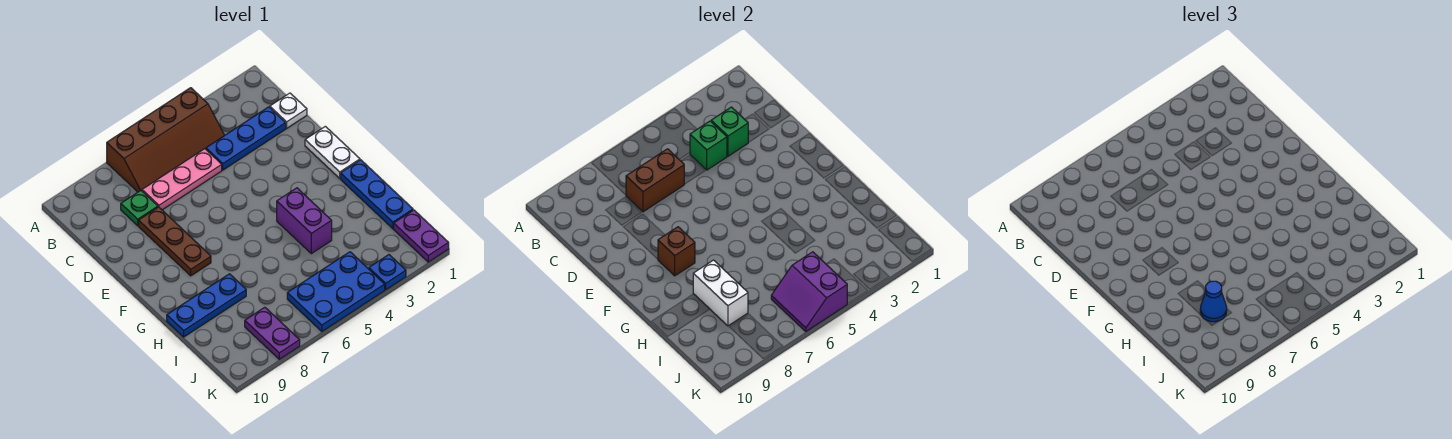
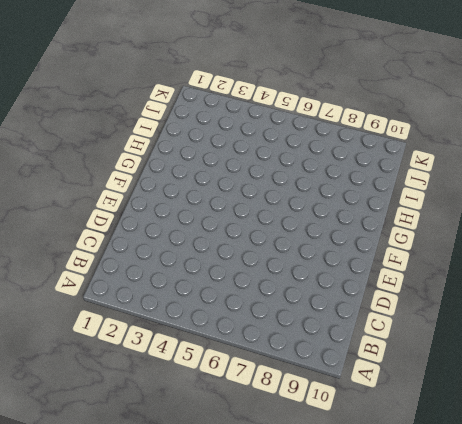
none -> brown 2x4 slope [107,88,225,192]
none -> white 1x1 plate [270,93,307,128]
none -> blue 1x3 plate [206,107,286,170]

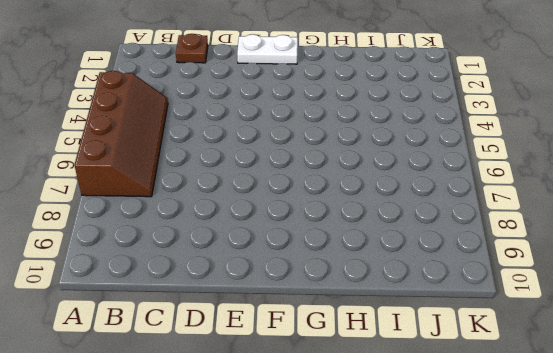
brown 1x1 plate [176,34,208,63] -> white 1x1 plate [270,93,307,128]
none -> blue 1x3 plate [206,107,286,170]
none -> pink 1x3 plate [142,149,222,210]
none -> green 1x1 plate [121,190,158,226]

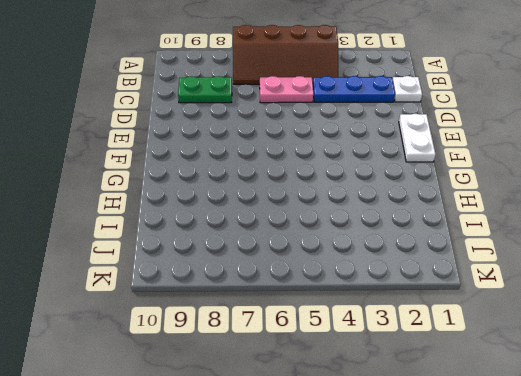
pink 1x2 plate [260,76,314,103] -> pink 1x3 plate [142,149,222,210]
green 1x2 plate [178,76,232,103] -> green 1x1 plate [121,190,158,226]
none -> brown 1x3 plate [139,207,211,276]
none -> blue 1x3 plate [341,160,413,229]
none -> purple 1x2 brick [277,188,332,254]

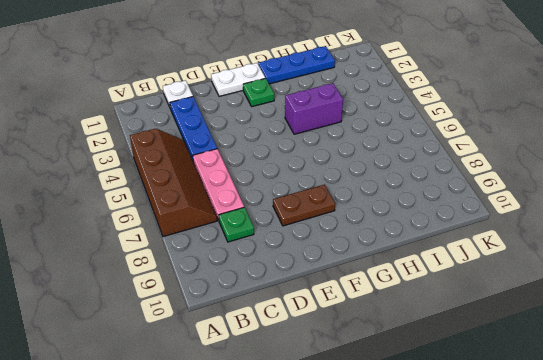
brown 1x2 plate [273,185,335,226] -> brown 1x3 plate [139,207,211,276]
green 1x1 plate [243,78,274,107] -> none
none -> blue 1x3 plate [167,274,246,337]
none -> purple 1x2 plate [394,210,449,262]
none -> blue 2x3 plate [287,252,385,331]

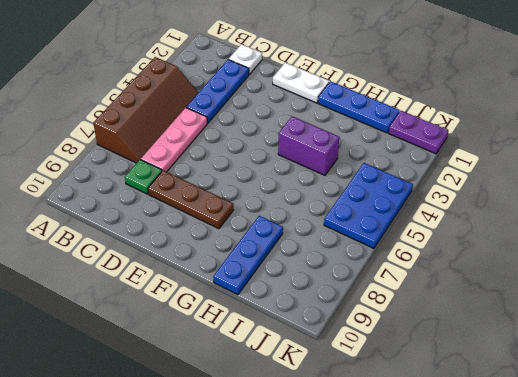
none -> purple 1x2 plate [245,307,300,359]
none -> blue 1x1 plate [369,255,406,290]
none -> green 1x1 brick [711,107,748,156]

